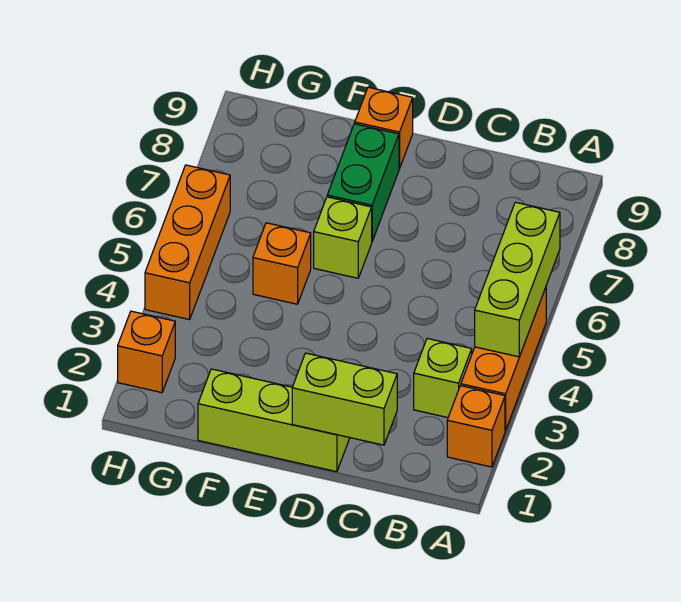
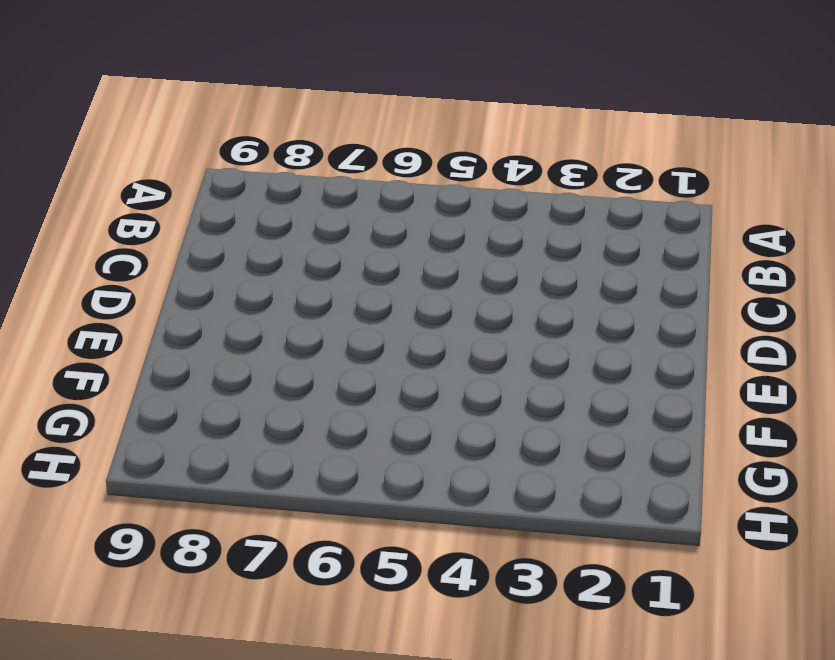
none -> orange 1x1 brick [447,386,505,467]
none -> orange 1x3 brick [461,288,546,431]
none -> lime 1x1 brick [414,338,472,417]

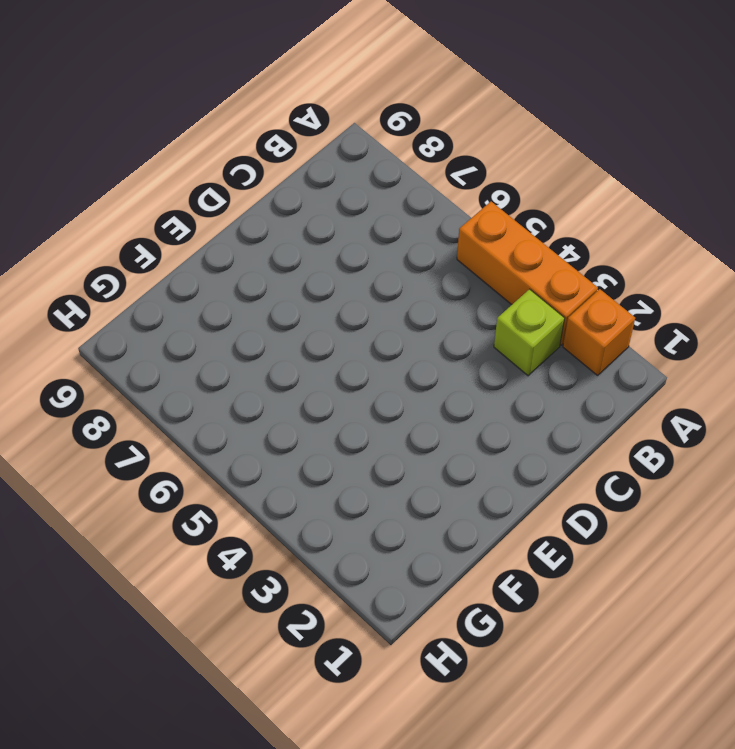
none -> lime 1x3 brick [198,369,350,472]
none -> lime 1x1 brick [314,197,372,278]
none -> green 1x2 brick [327,124,399,241]

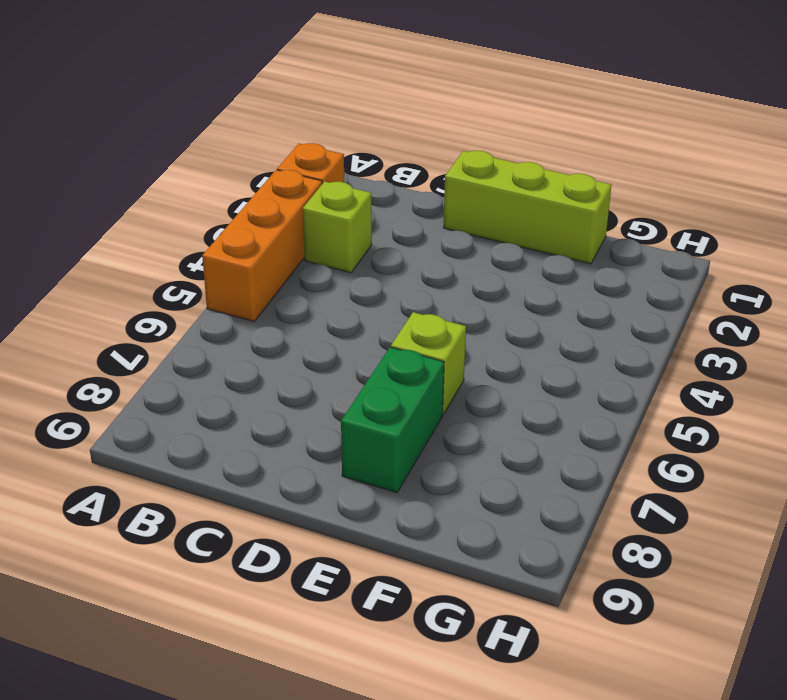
none -> orange 1x1 brick [355,87,413,169]
none -> orange 1x1 brick [253,223,311,304]
none -> orange 1x1 brick [118,311,175,393]

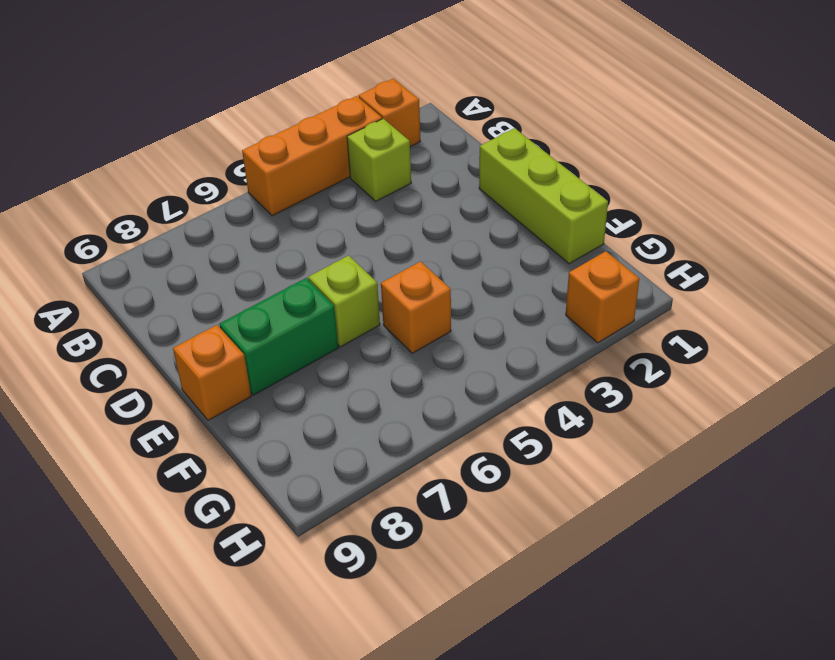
none -> orange 1x3 brick [145,165,230,320]
none -> lime 1x3 brick [475,202,560,357]
none -> lime 1x2 brick [292,353,397,445]

